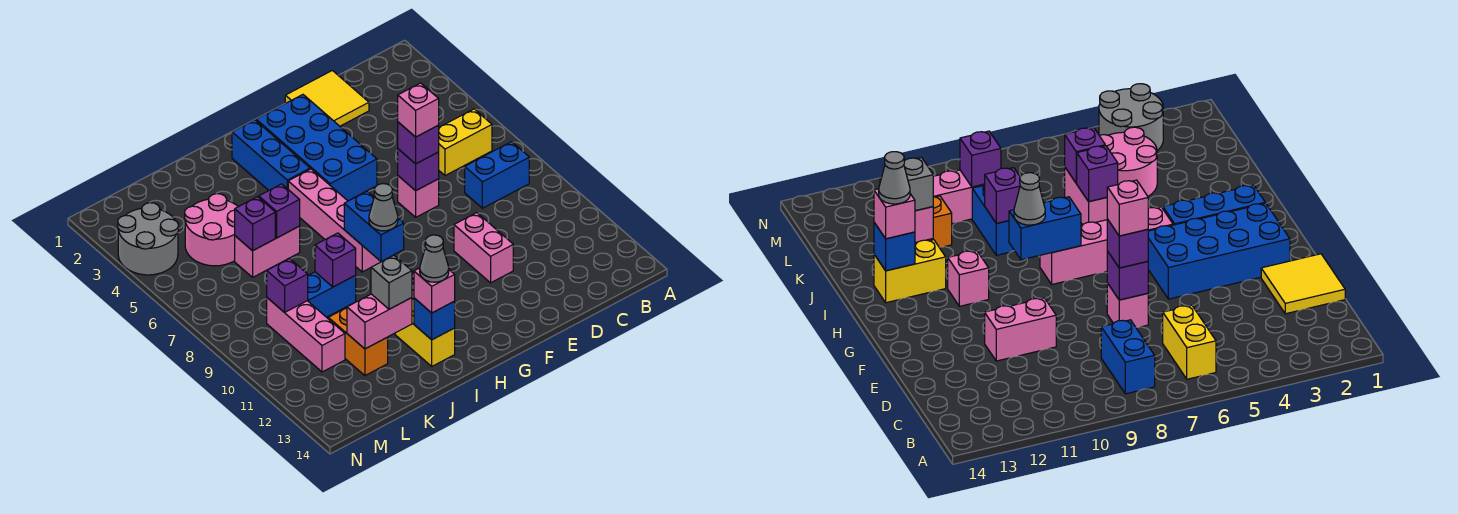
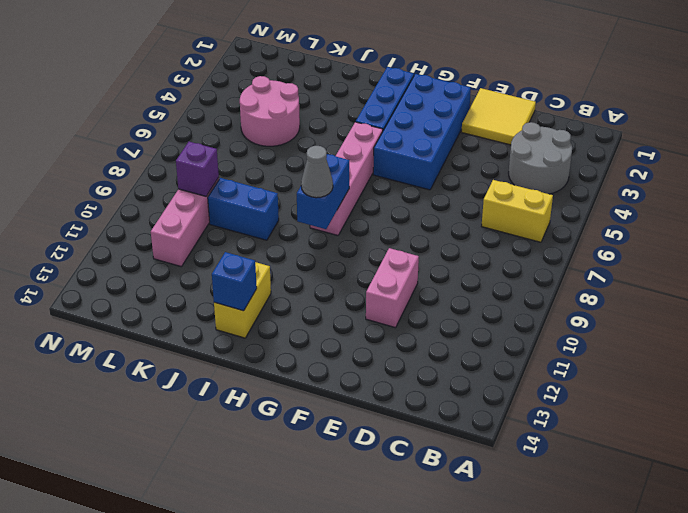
grey 2x2 round brick [509,122,572,194] -> grey 2x2 round brick moved to [118,203,179,275]
none -> blue 1x2 brick [465,142,529,208]
none -> pink 1x1 brick [398,176,439,217]
none -> pink 1x1 brick [948,251,989,306]
none -> pink 1x2 brick [235,226,300,277]

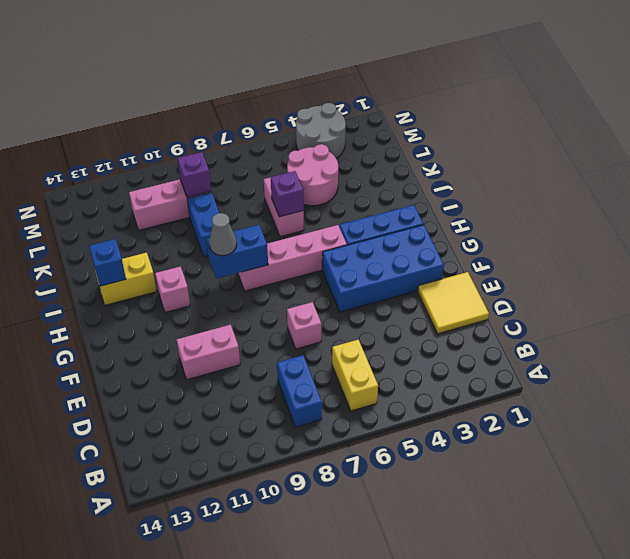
none -> orange 1x2 brick [328,308,388,376]
none -> purple 1x1 brick [398,149,439,191]
none -> purple 1x1 brick [315,233,356,287]
none -> pink 1x2 brick [347,294,412,349]

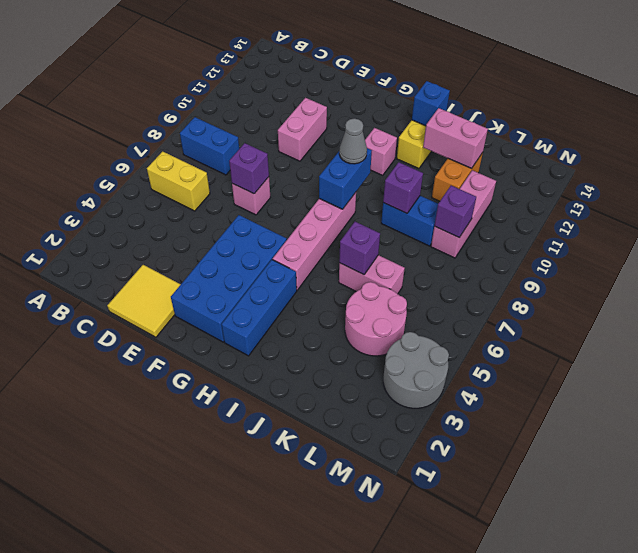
none -> purple 1x1 brick [235,197,275,251]
none -> purple 1x1 brick [398,122,439,164]
none -> pink 1x1 brick [414,268,455,313]
none -> grey 1x1 brick [371,255,412,309]

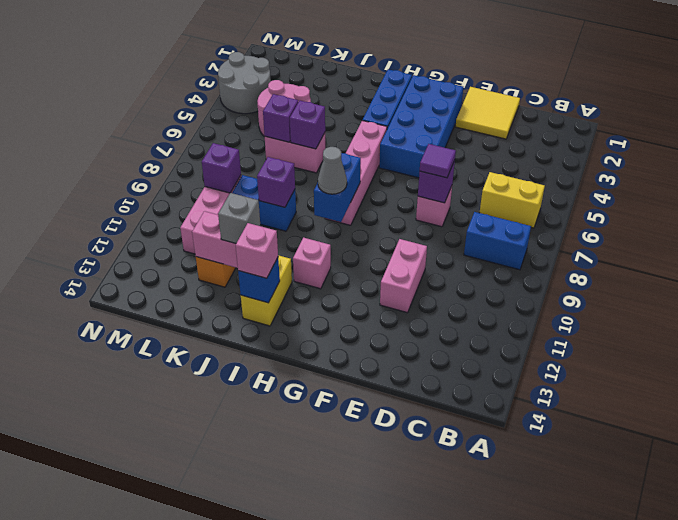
purple 1x1 tile [420,144,456,178] -> purple 1x1 brick [398,122,439,164]
none -> pink 1x1 brick [398,83,439,137]
none -> grey 1x1 cone [420,235,449,282]

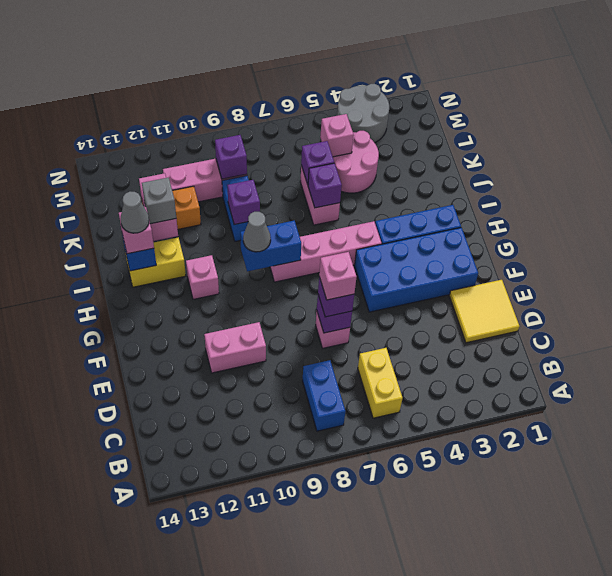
pink 1x1 brick [320,114,354,157] -> none

